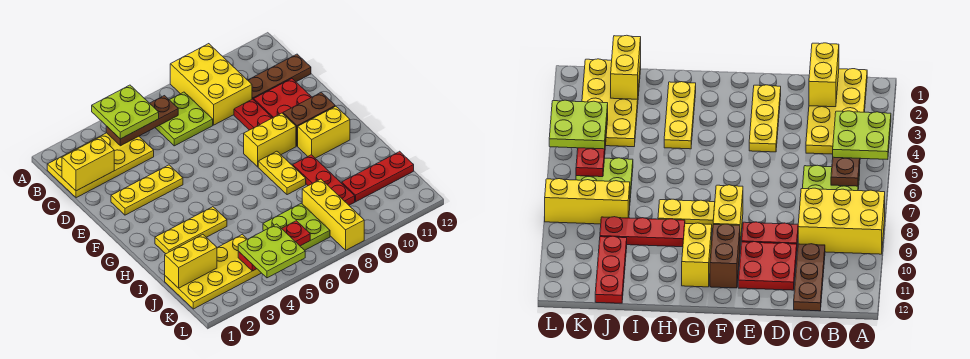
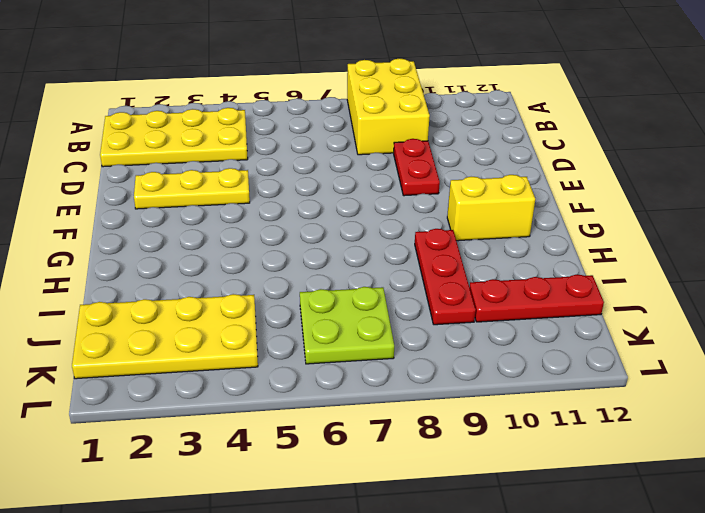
none -> lime 2x2 plate [155,92,213,146]
none -> brown 1x3 plate [248,54,311,100]
none -> red 2x2 plate [254,79,311,118]

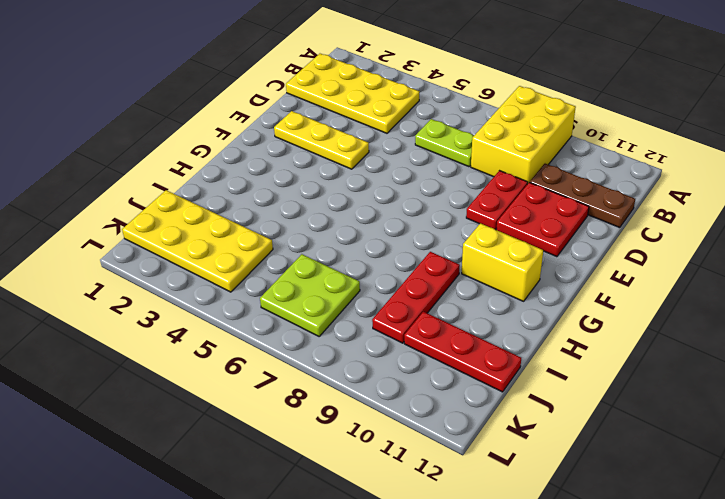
lime 1x2 plate [415,119,474,167] -> lime 2x2 plate [155,92,213,146]
none -> yellow 1x2 brick [244,113,296,167]
none -> brown 1x2 brick [283,92,335,146]
none -> yellow 1x2 plate [258,151,306,195]

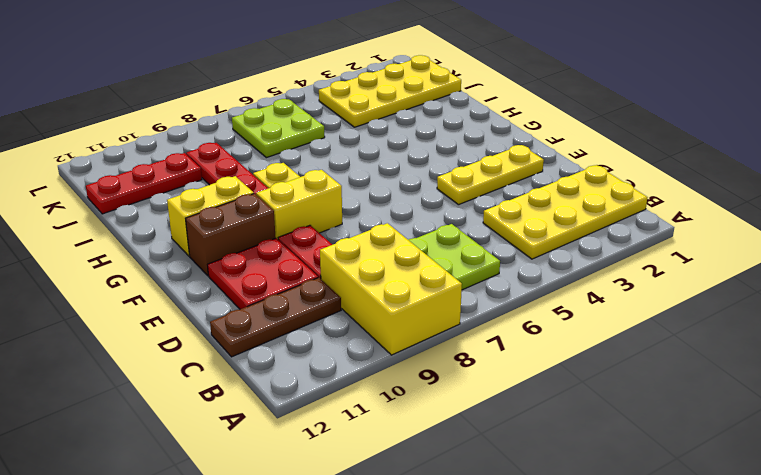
none -> yellow 1x3 plate [155,207,227,254]
none -> yellow 1x3 brick [302,179,364,250]
none -> brown 1x3 plate [106,96,178,146]

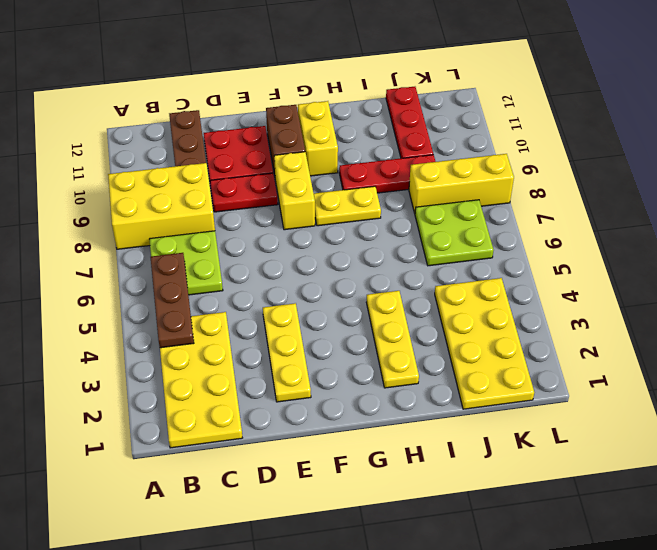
none -> yellow 1x2 brick [62,137,114,191]
none -> yellow 1x2 brick [165,235,217,288]
none -> red 1x3 plate [238,221,310,271]

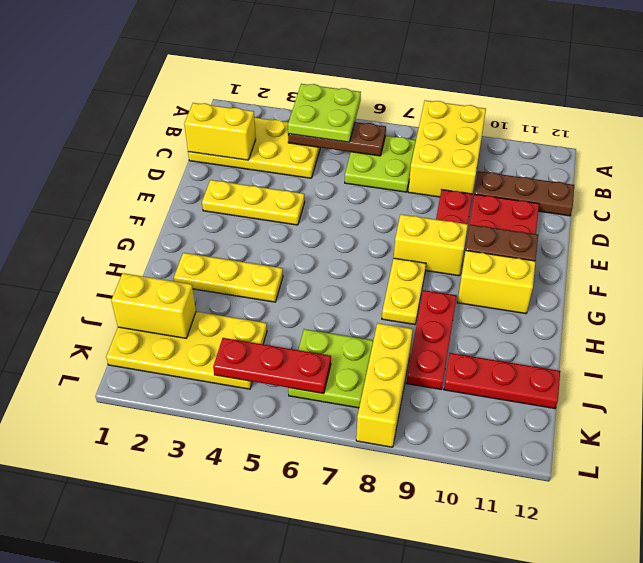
none -> lime 2x2 plate [238,224,305,278]

